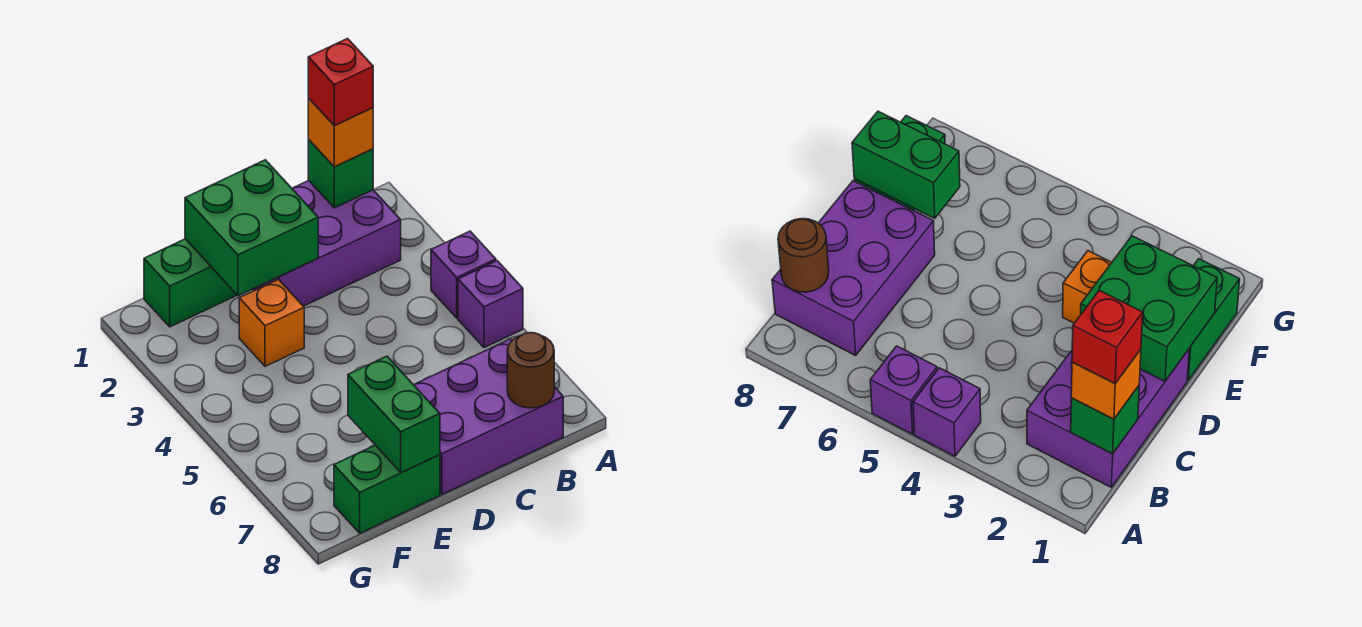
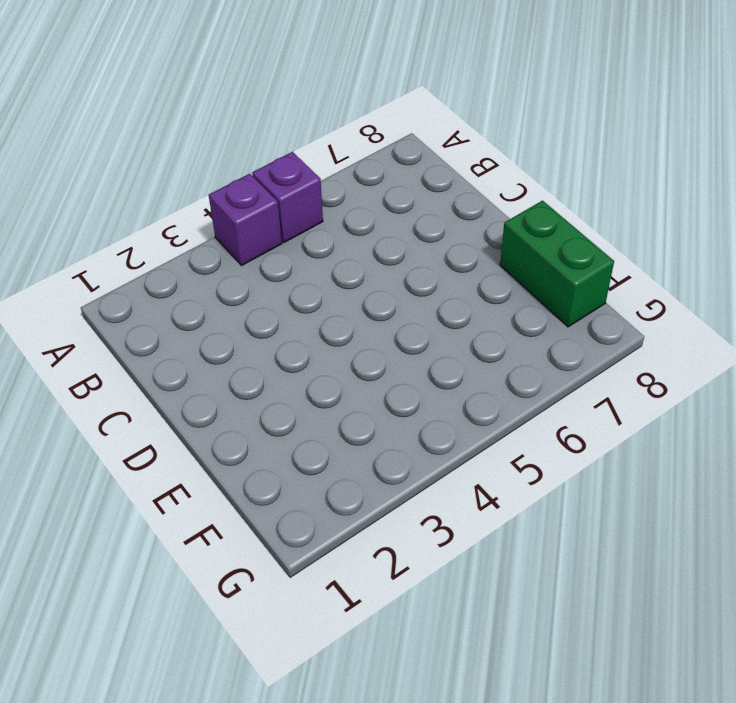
none -> purple 2x3 brick [253,180,401,306]
none -> purple 2x3 brick [414,339,563,494]
none -> green 1x2 brick [144,239,237,327]

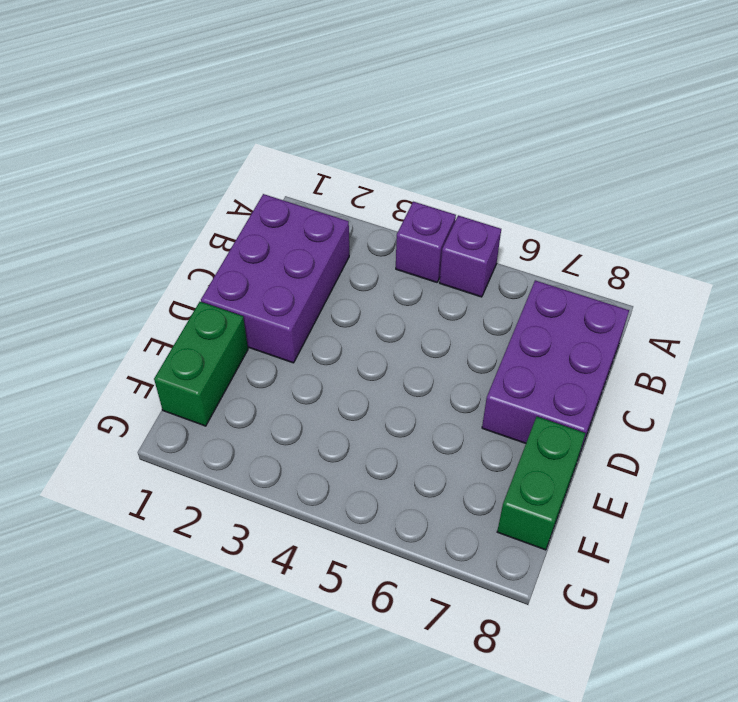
none -> orange 1x1 brick [239,279,304,367]
none -> green 1x1 brick [308,140,373,208]
none -> brown 1x1 round brick [507,333,554,408]

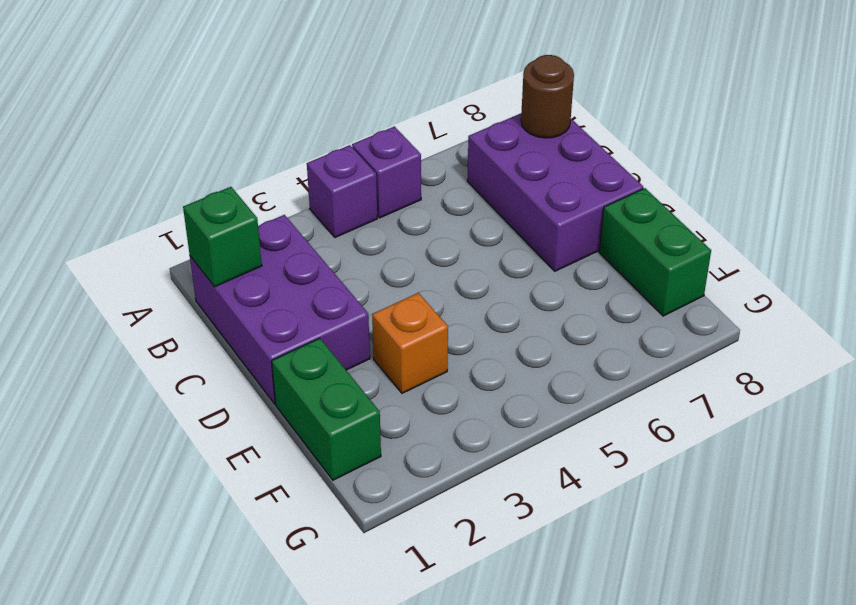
none -> green 2x2 brick [185,160,318,296]
none -> green 1x2 brick [348,356,440,473]
none -> orange 1x1 brick [308,98,373,167]

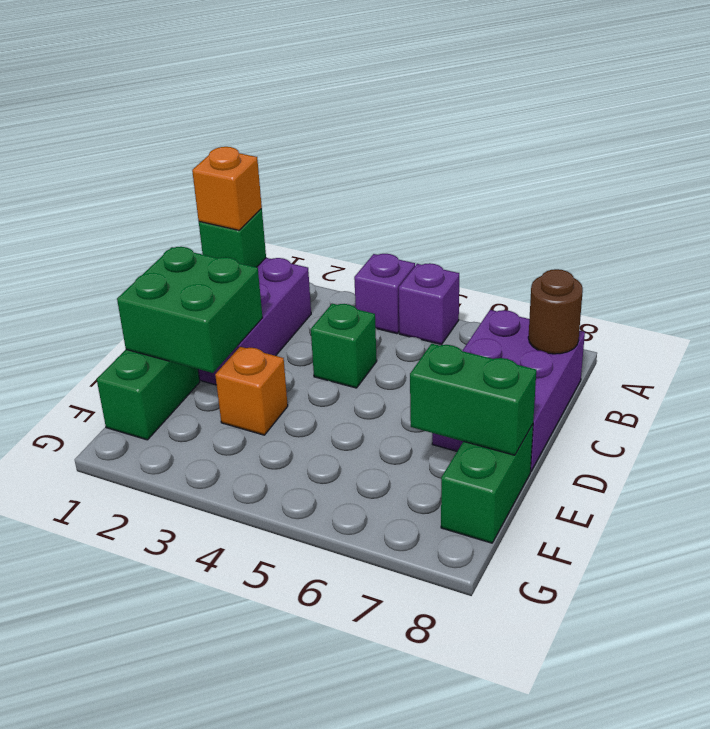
green 1x1 brick [311,304,377,388] -> none
none -> red 1x1 brick [308,39,373,125]

